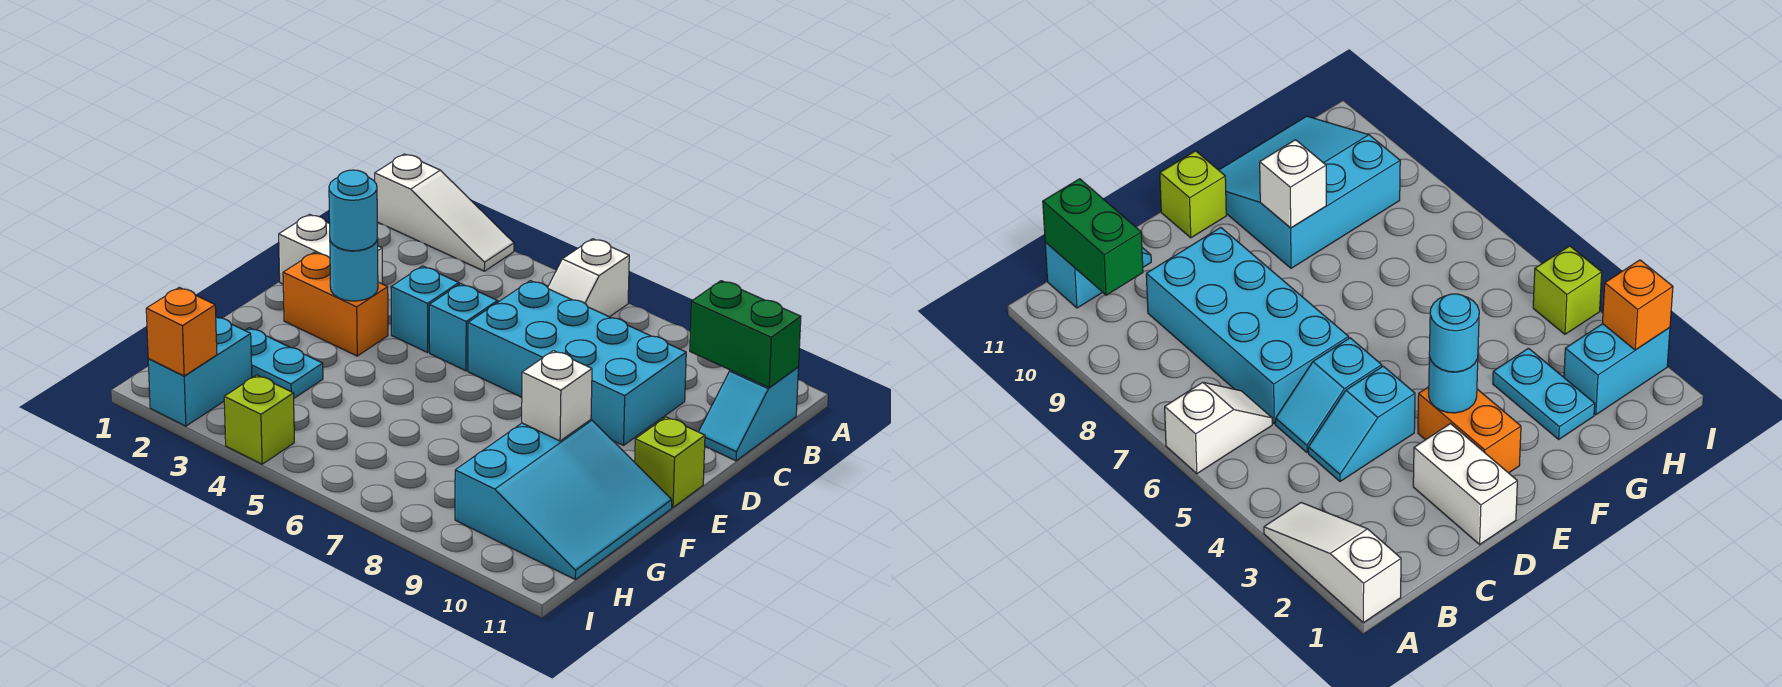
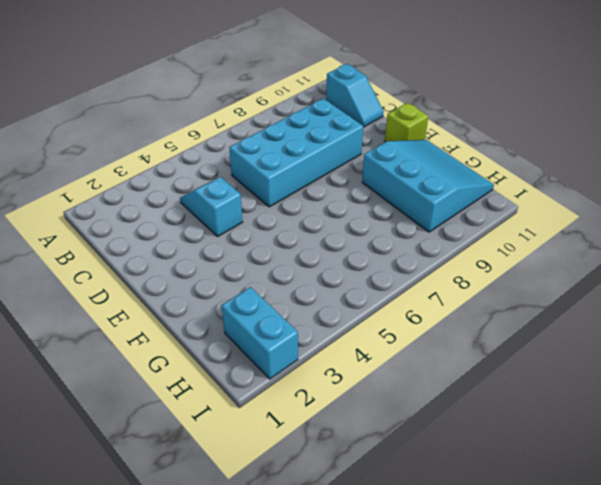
none -> white 1x3 slope [375,154,514,271]
none -> white 1x2 slope [548,239,629,317]
none -> cyan 1x2 slope [429,284,499,371]

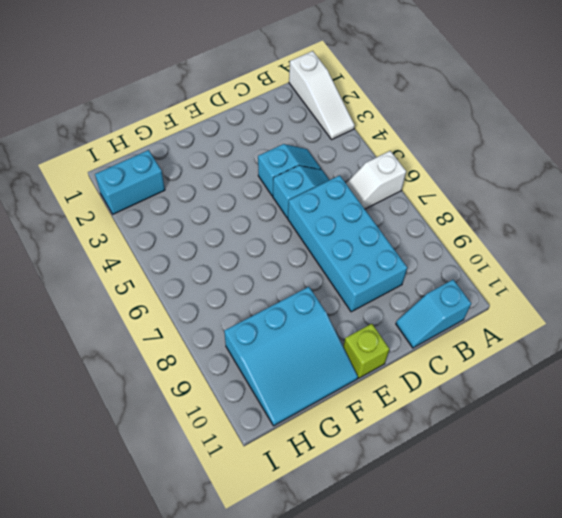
none -> white 1x2 brick [279,214,382,284]
none -> orange 1x2 brick [283,252,388,356]
none -> cyan 1x2 plate [245,328,323,398]

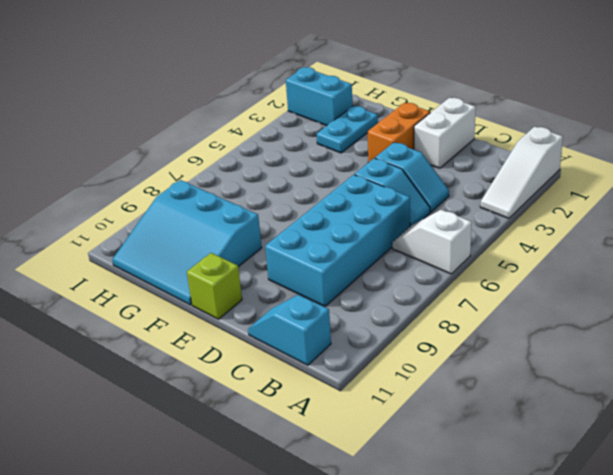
none -> lime 1x1 brick [224,375,294,464]
none -> green 1x2 brick [690,281,801,388]
none -> cyan 1x1 round brick [330,239,378,301]

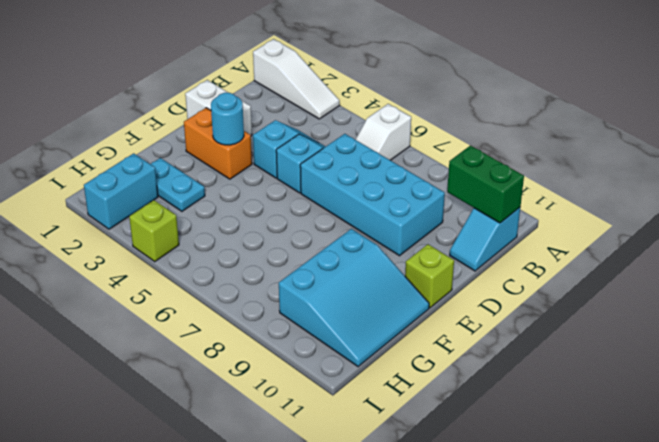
none -> white 1x1 brick [522,351,592,441]
none -> orange 1x1 brick [146,287,217,376]
none -> cyan 1x1 round brick [329,170,378,251]

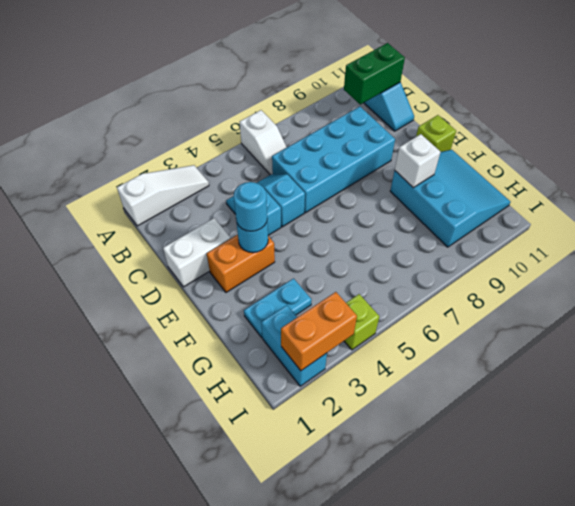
orange 1x2 brick [281,292,357,371] -> orange 1x1 brick [146,287,217,376]

